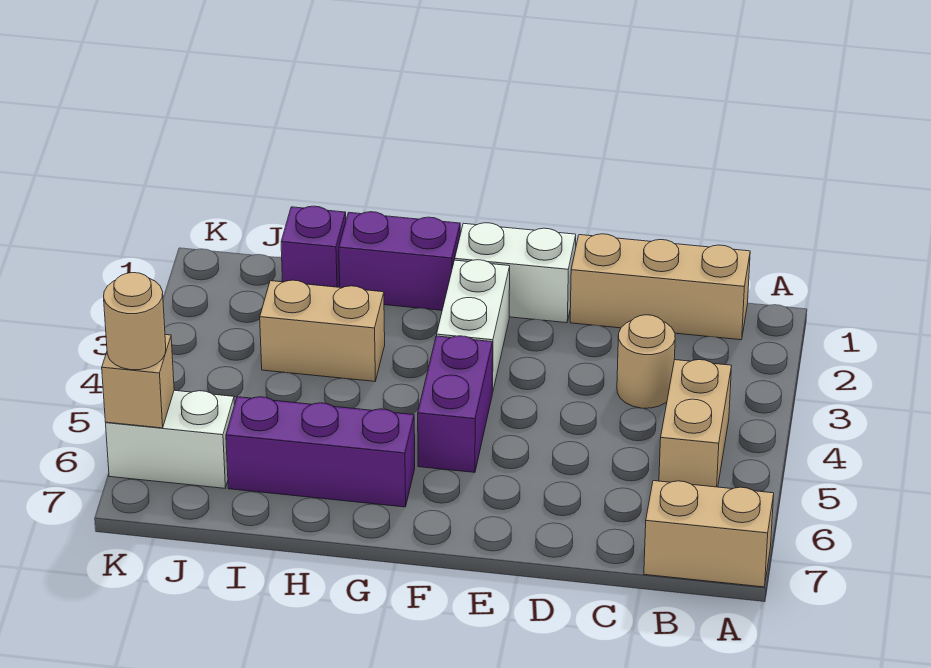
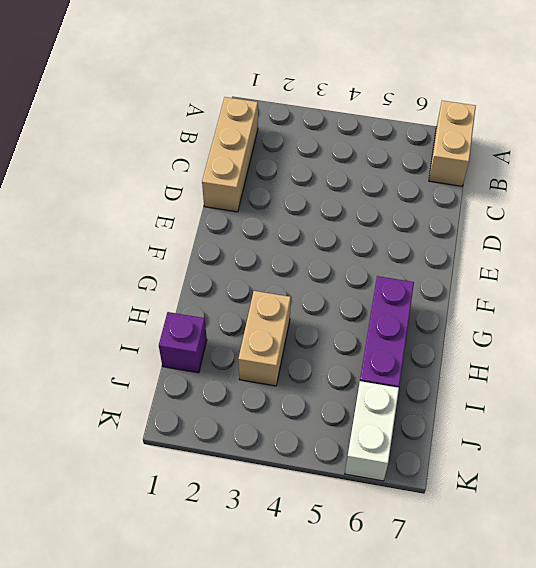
none -> tan 1x2 brick [659,360,732,487]
none -> tan 1x1 round brick [617,315,675,408]
none -> white 1x2 brick [455,223,576,323]

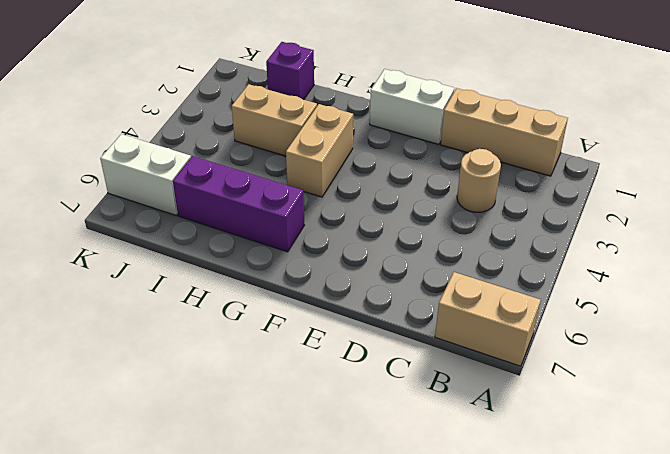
tan 1x2 brick [286,104,353,197] -> tan 1x2 brick moved to [659,360,732,487]
none -> white 1x2 brick [437,260,510,393]
none -> purple 1x2 brick [418,336,493,472]
none -> purple 1x2 brick [339,212,460,310]

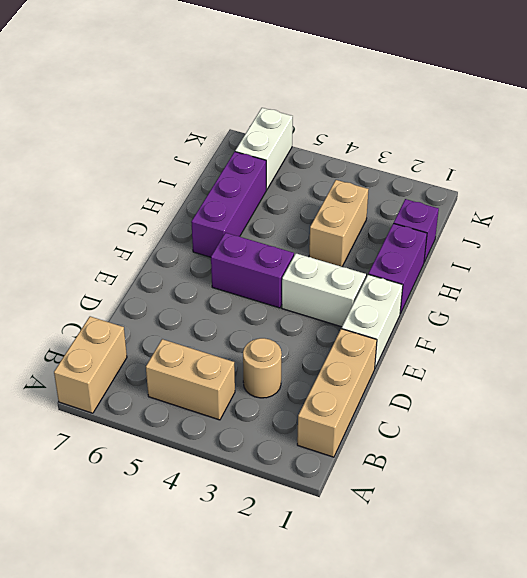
none -> tan 1x1 brick [102,335,174,428]
none -> tan 1x1 round brick [104,273,166,370]

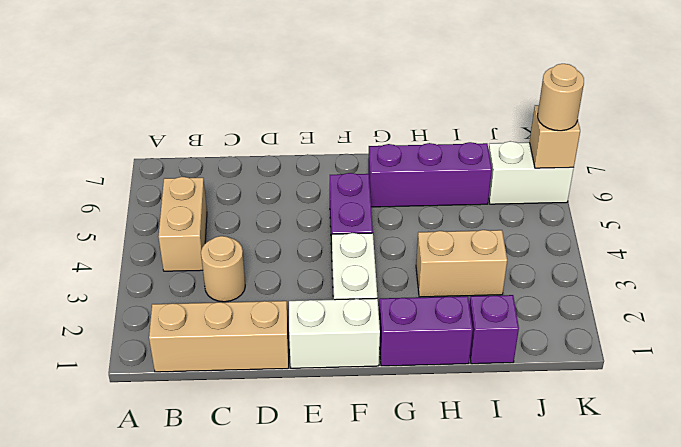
none -> tan 1x2 brick [644,481,774,587]

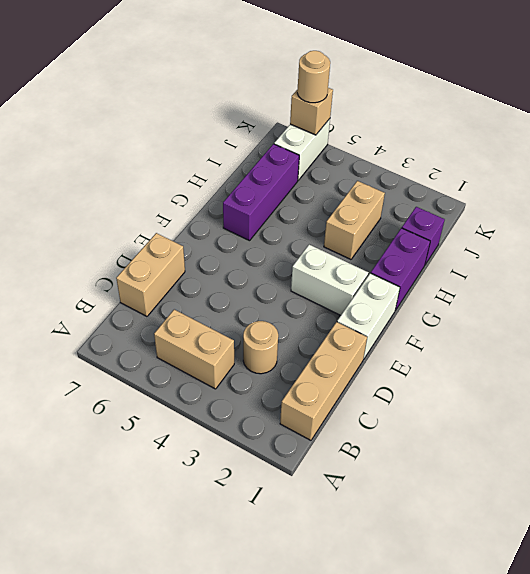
tan 1x2 brick [116,233,185,316] -> tan 1x2 brick moved to [644,481,774,587]
none -> purple 1x2 brick [418,336,493,472]

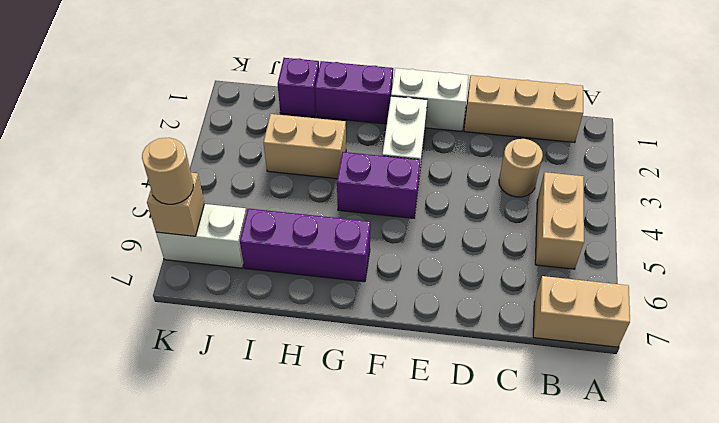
purple 1x2 brick [337,152,420,218] -> purple 1x2 brick turned to [418,336,493,472]

